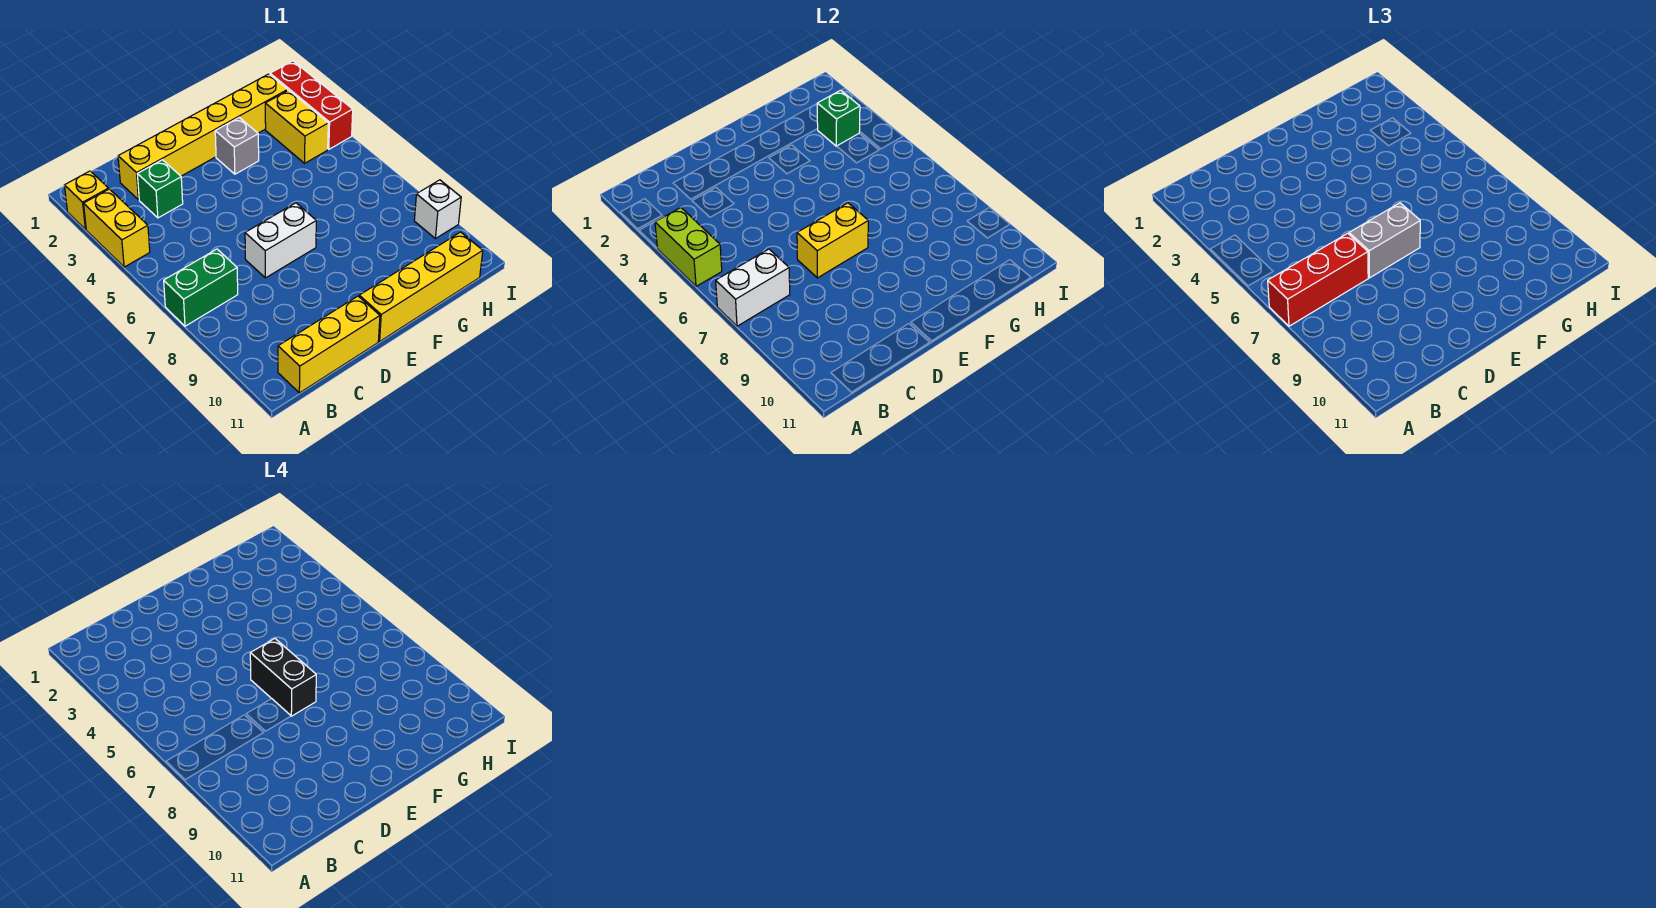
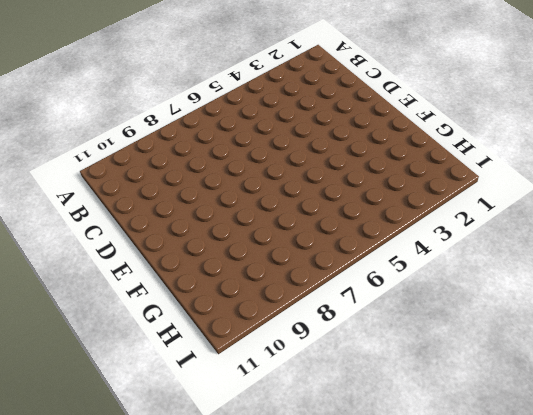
none -> yellow 1x1 brick [64,171,108,229]
none -> yellow 1x2 brick [84,189,150,267]
none -> green 1x2 brick [164,249,238,326]

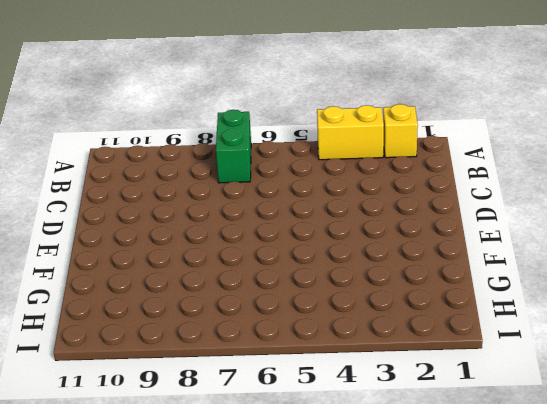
none -> yellow 1x3 brick [278,296,380,393]
none -> yellow 1x6 brick [118,74,288,200]
none -> green 1x1 brick [137,160,183,218]

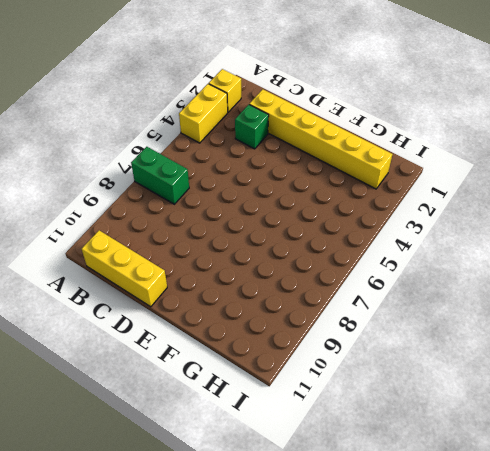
none -> white 1x2 brick [245,203,316,278]
none -> yellow 1x4 brick [359,232,483,341]
none -> grey 1x1 brick [215,118,259,174]

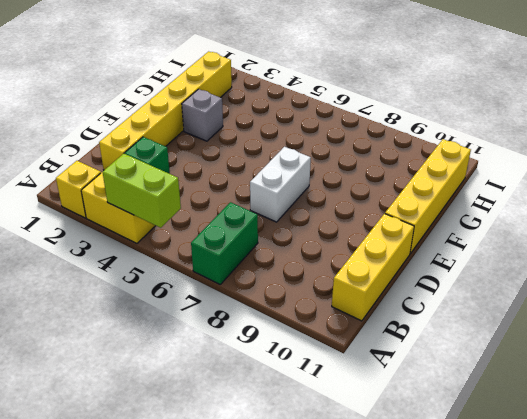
none -> yellow 1x2 brick [265,90,328,163]
none -> red 1x3 brick [270,61,353,149]
none -> white 1x1 brick [414,180,461,239]

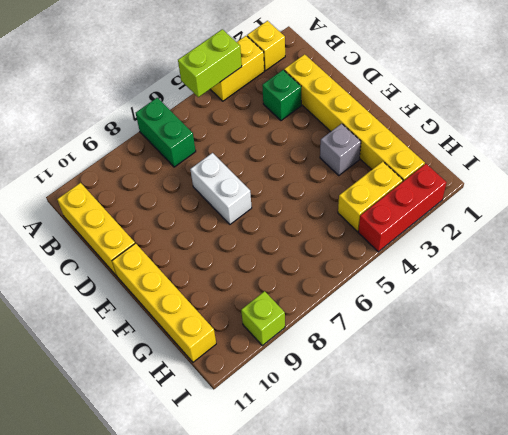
lime 1x1 brick [241,291,285,345] -> white 1x1 brick [414,180,461,239]
none -> white 1x2 brick [716,249,790,326]
none -> yellow 1x2 brick [797,203,868,278]
none -> green 1x1 brick [817,90,860,146]

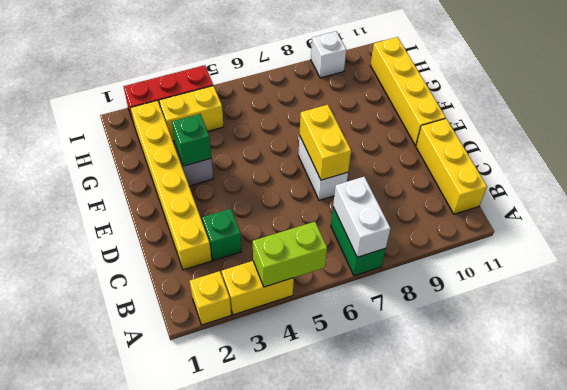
green 1x1 brick [172,114,211,166] -> green 1x1 brick moved to [817,90,860,146]
none -> red 1x3 brick [1268,233,1368,326]
none -> grey 1x2 brick [1349,203,1420,278]
none -> black 1x2 brick [250,639,316,716]

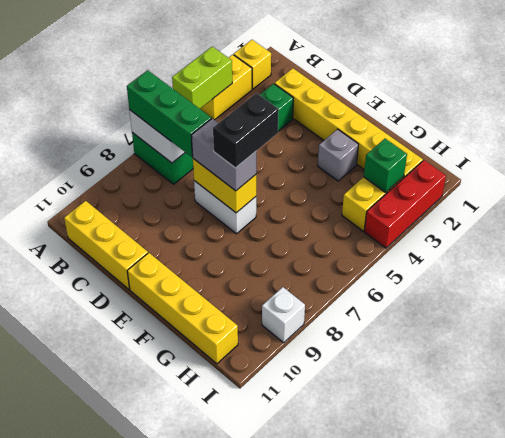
green 1x3 brick [127,70,211,157] -> red 1x3 brick [1268,233,1368,326]

